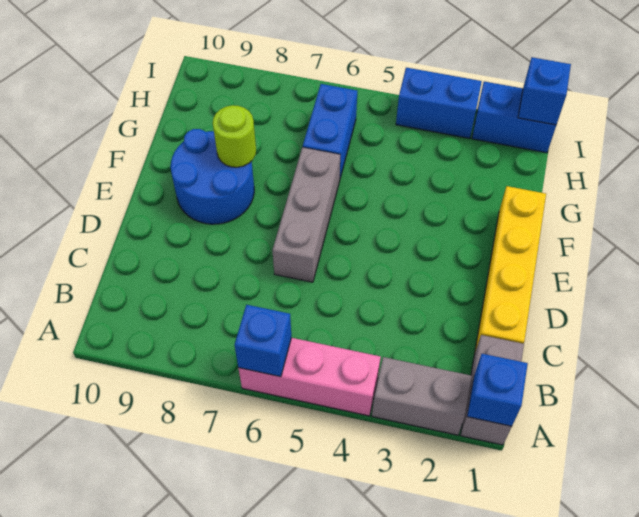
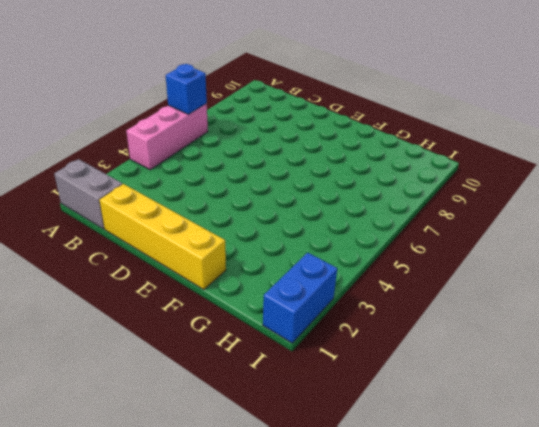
none -> grey 1x2 brick [372,357,472,435]
none -> grey 1x3 brick [272,147,340,282]
none -> blue 2x2 round brick [171,129,254,224]

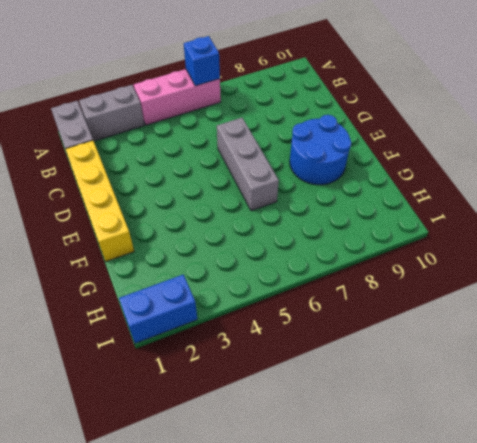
none -> blue 1x2 brick [303,84,357,178]
none -> blue 1x2 brick [396,68,482,138]
none -> blue 1x1 brick [467,354,528,426]

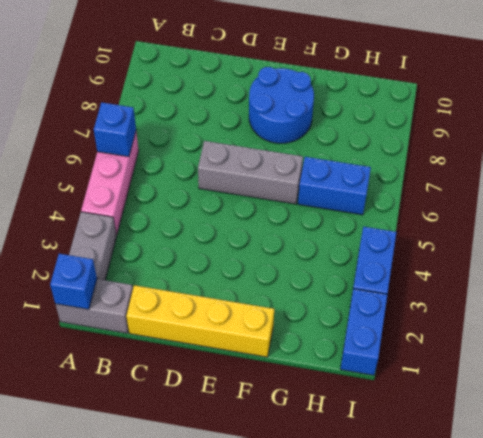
none -> lime 1x1 round brick [213,105,256,167]
none -> blue 1x1 brick [518,57,571,125]

